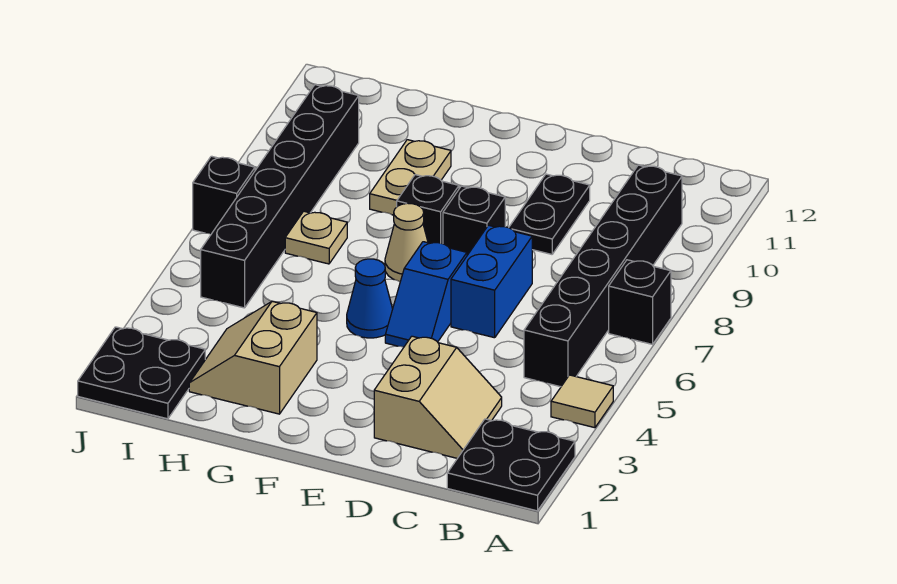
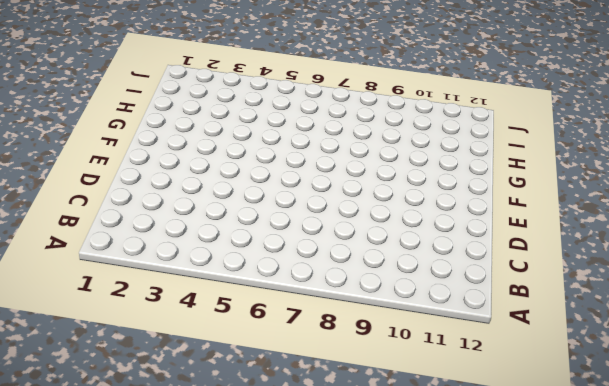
none -> black 2x2 plate [447,419,575,511]
none -> tan 1x1 tile [551,375,613,428]
none -> black 1x1 brick [609,260,671,344]

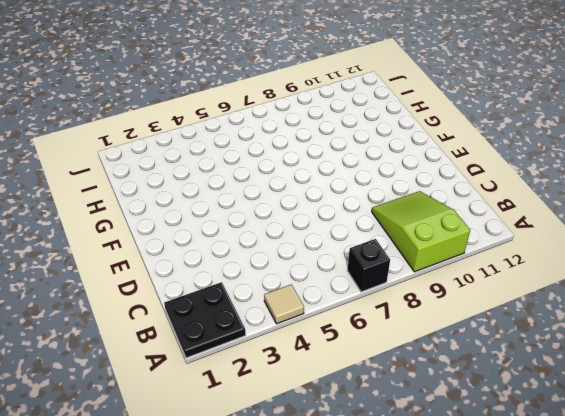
lime 2x3 slope [372,191,470,272] -> black 1x6 brick [524,165,682,387]
none -> tan 2x2 slope [374,336,502,458]
none -> blue 1x2 brick [451,225,532,338]
none -> black 1x2 plate [509,174,590,254]

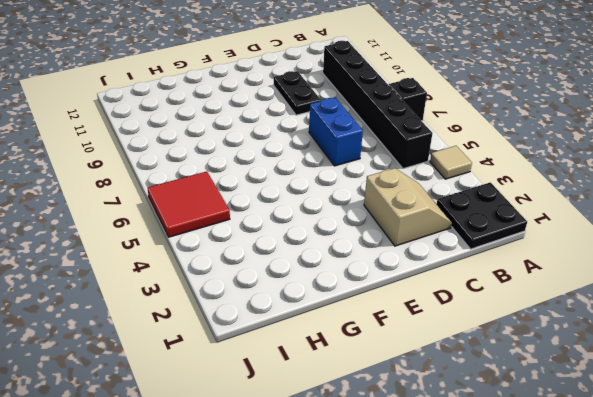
red 2x2 tile [148,171,230,237] -> black 1x6 brick [201,85,359,308]
none -> blue 1x2 slope [385,242,467,347]
none -> black 1x1 brick [443,186,505,255]
none -> blue 1x1 cone [347,259,393,338]

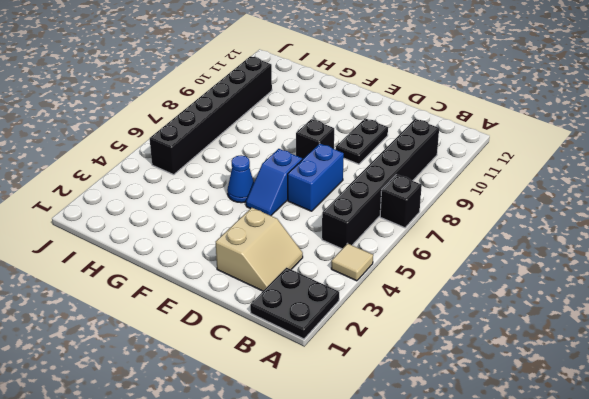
none -> tan 1x1 cone [385,203,428,282]
none -> black 1x1 brick [397,175,459,244]
none -> tan 2x2 slope [189,301,317,414]

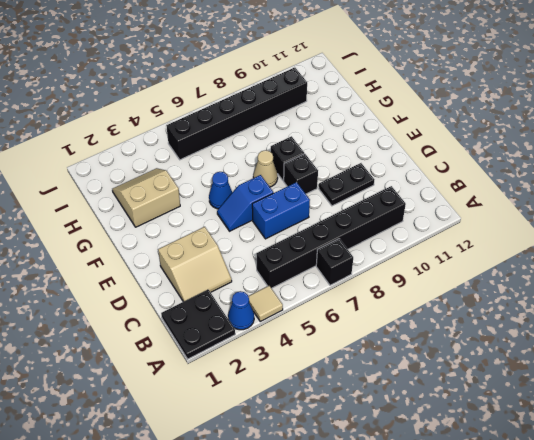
blue 1x1 cone [228,291,254,330] -> none
none -> tan 1x2 plate [370,140,451,215]
none -> tan 1x1 plate [285,211,347,264]
none -> black 2x2 plate [78,327,205,419]

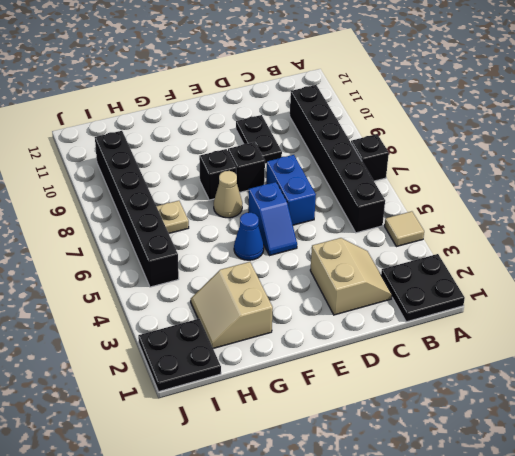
none -> tan 1x2 plate [370,140,451,215]
none -> black 1x1 brick [193,156,255,234]

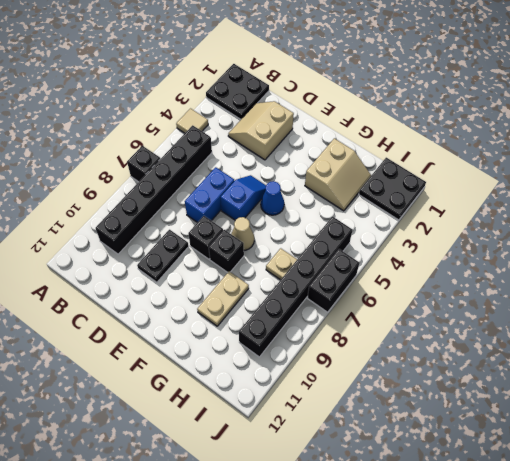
black 1x2 brick [308,249,359,312] -> black 1x1 brick [193,156,255,234]

